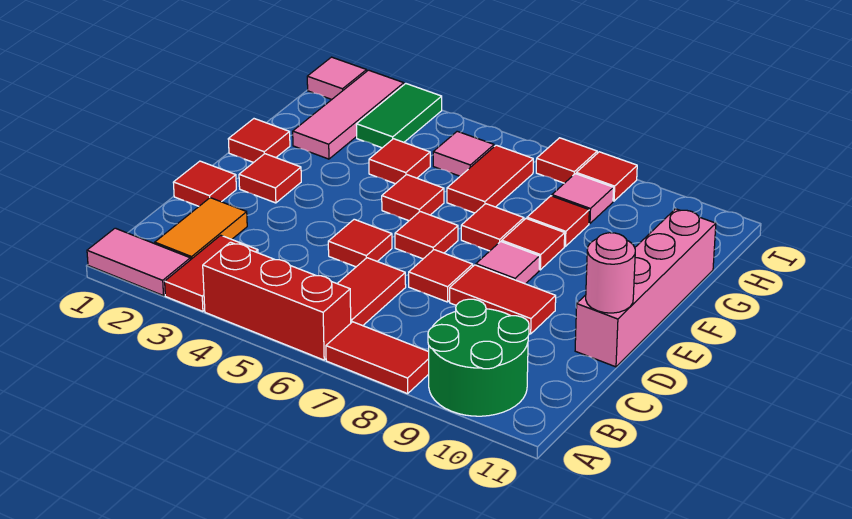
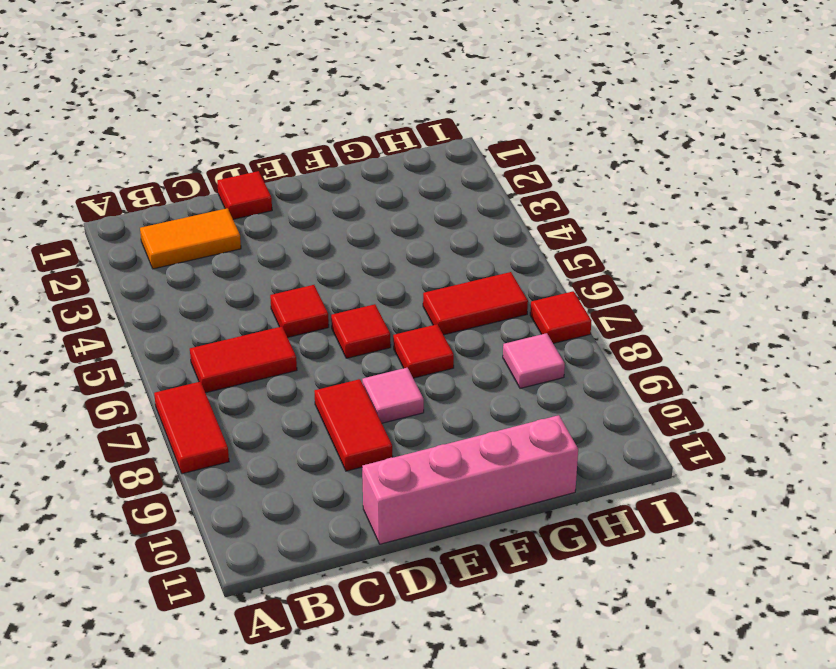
none -> pink 1x2 tile [87,228,190,296]
none -> red 1x2 tile [165,235,258,311]
none -> red 1x3 brick [203,242,351,360]
none -> green 2x2 round brick [428,299,529,416]

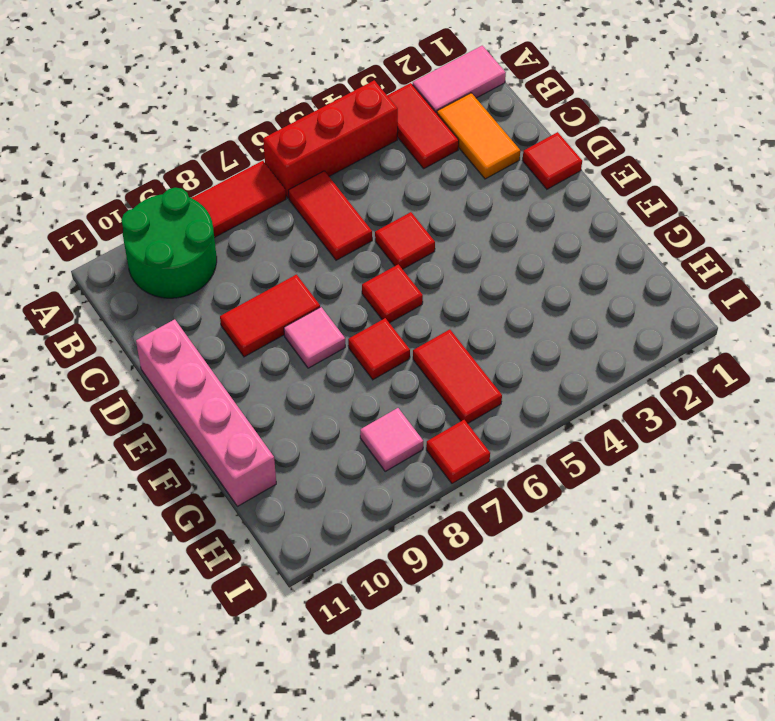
none -> red 1x1 tile [409,250,473,302]
none -> red 1x1 tile [239,154,301,203]
none -> red 1x1 tile [228,119,290,163]
none -> red 1x1 tile [382,175,444,221]

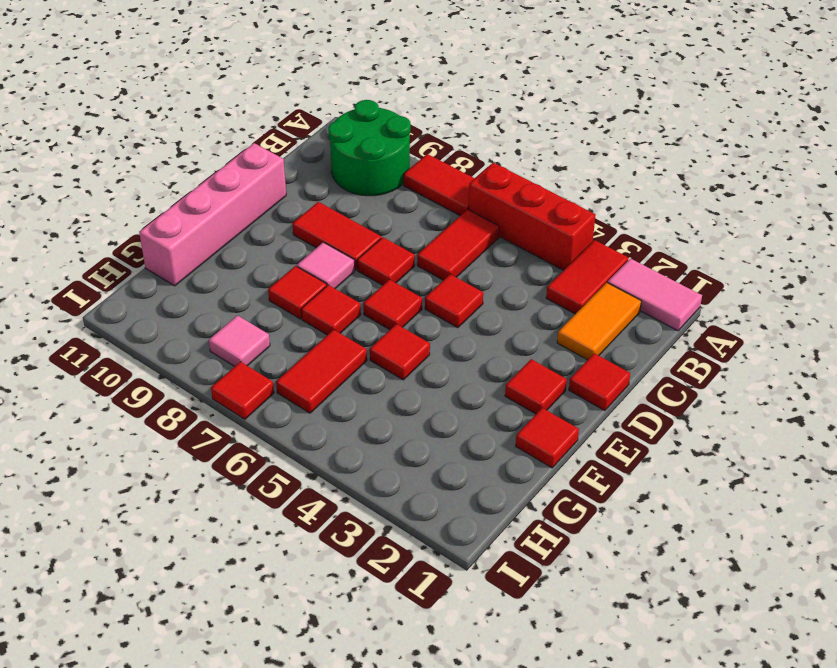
none -> pink 1x3 tile [293,70,404,159]
none -> red 1x1 tile [369,139,430,184]
none -> red 1x1 tile [527,196,589,246]
none -> green 1x2 tile [356,84,442,148]

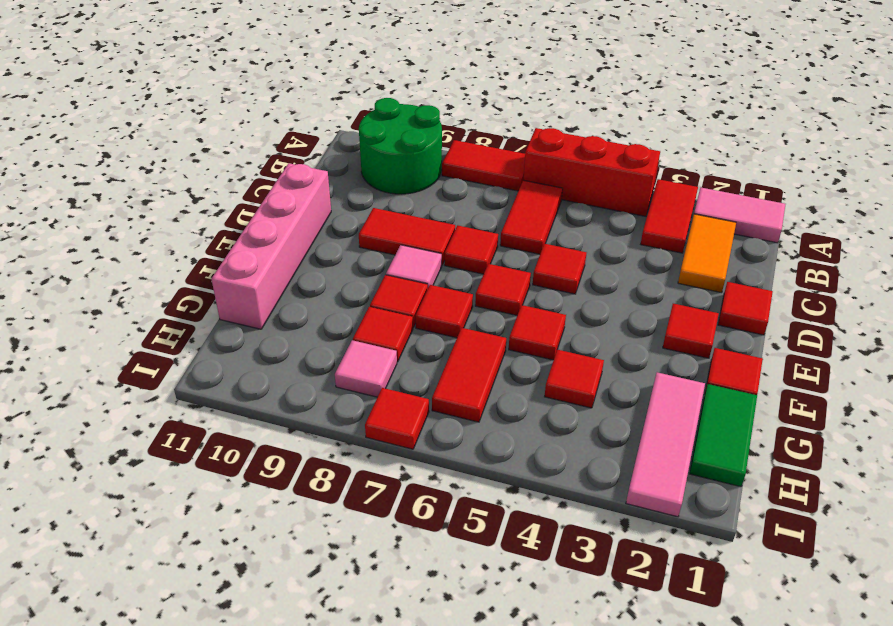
green 1x2 tile [690,384,757,487] -> green 1x2 tile moved to [356,84,442,148]
none -> pink 1x1 tile [433,131,494,176]
none -> pink 1x1 tile [307,57,367,99]
none -> red 1x1 tile [576,152,637,201]
none -> pink 1x1 round brick [586,233,635,313]

